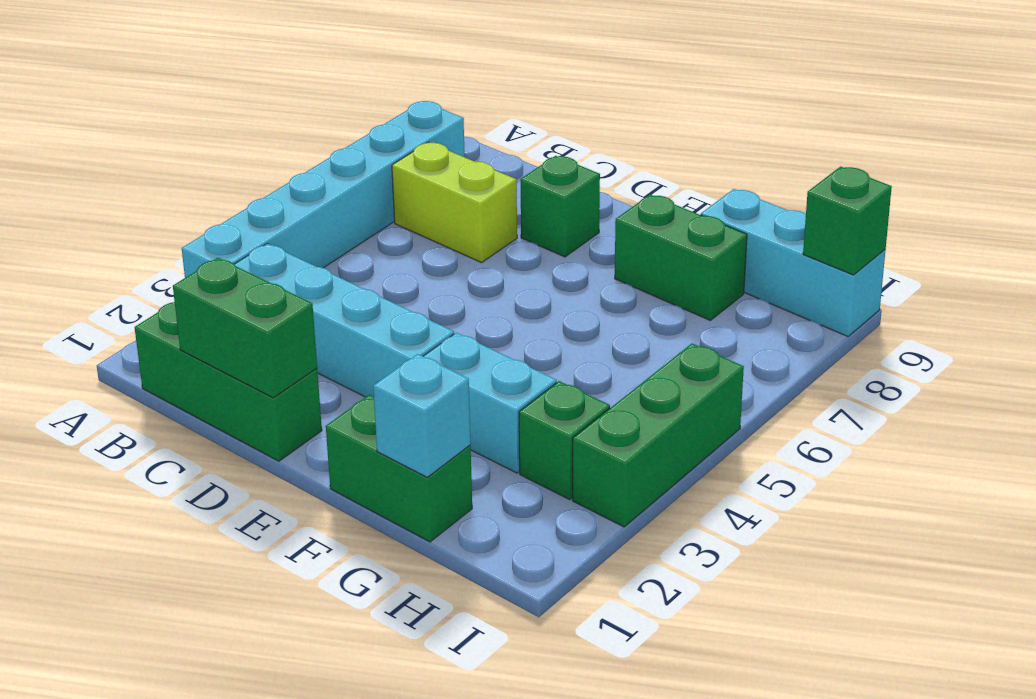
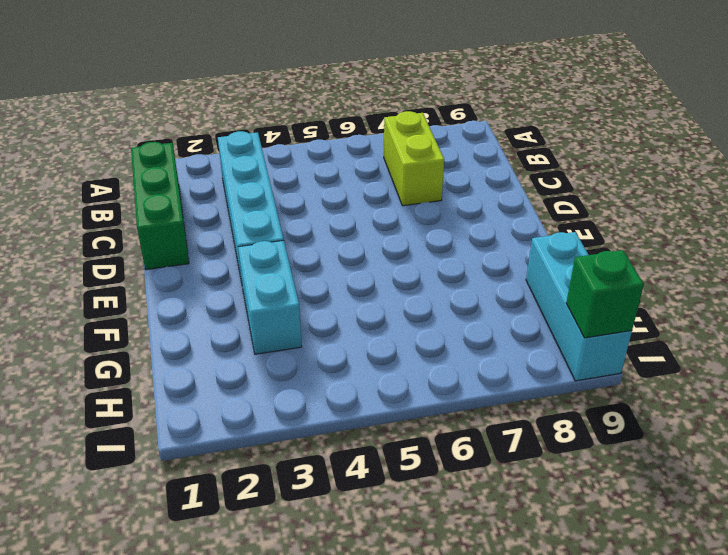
none -> cyan 1x6 brick [182,101,465,278]
none -> green 1x1 brick [521,156,600,257]
none -> green 1x2 brick [326,395,472,542]

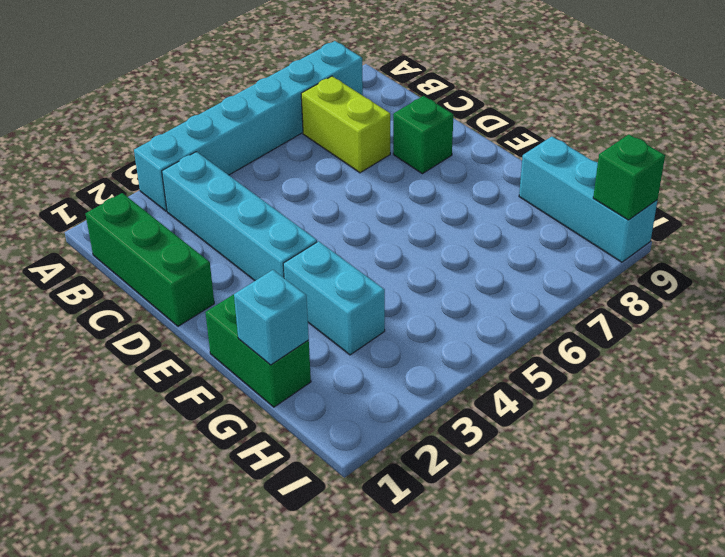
none -> green 1x2 brick [615,195,747,320]
none -> green 1x1 brick [519,381,610,500]
none -> green 1x3 brick [573,343,744,527]

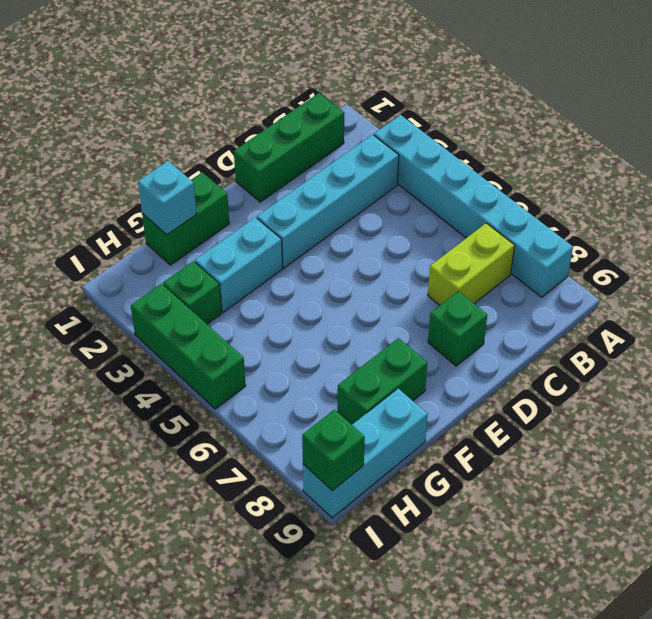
none -> green 1x2 brick [173,258,317,398]

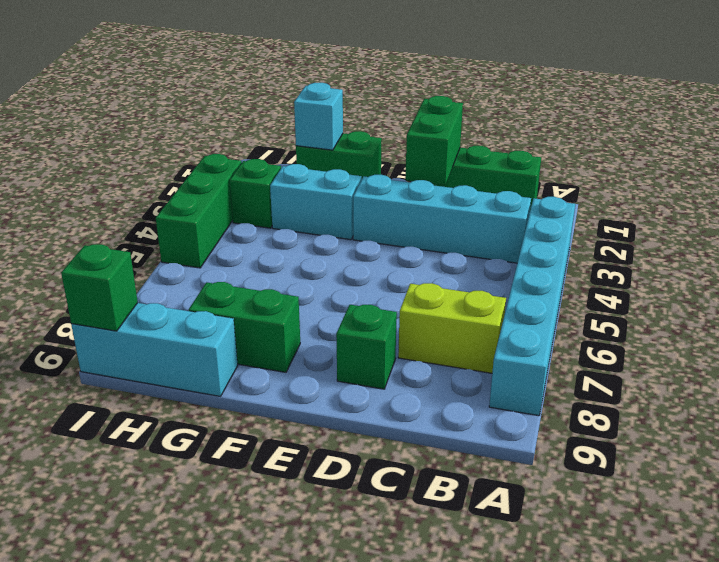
green 1x2 brick [405,96,463,185] -> green 1x2 brick turned to [173,258,317,398]

